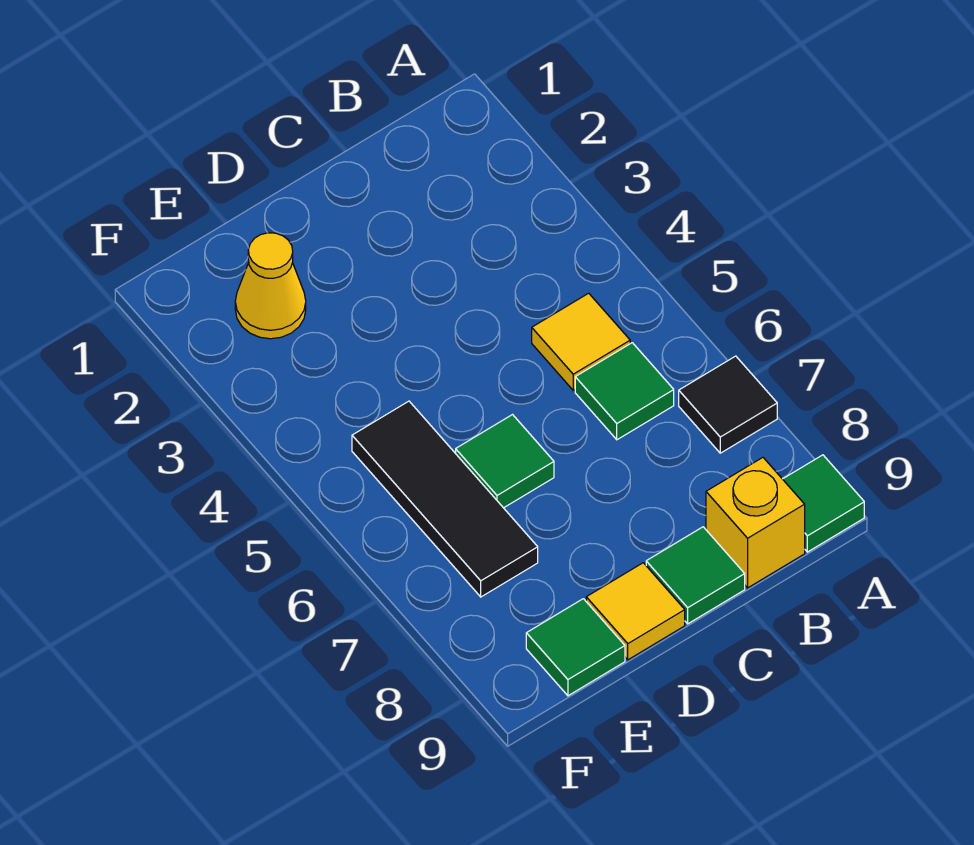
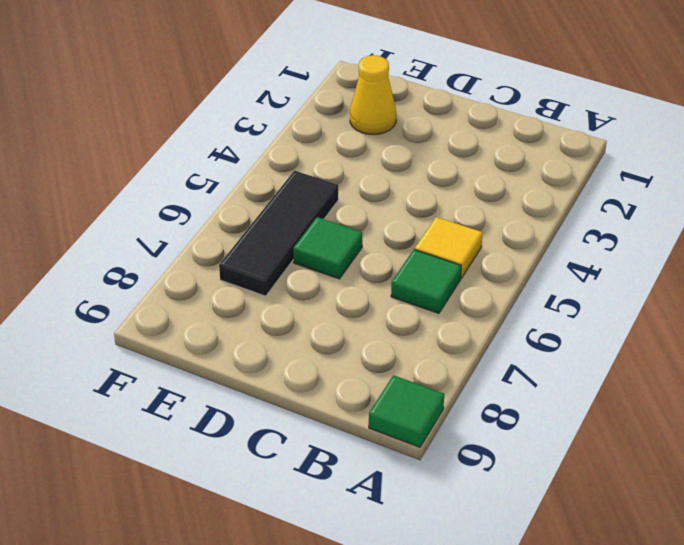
none -> black 1x1 tile [679,356,777,453]
none -> yellow 1x1 brick [706,458,805,588]

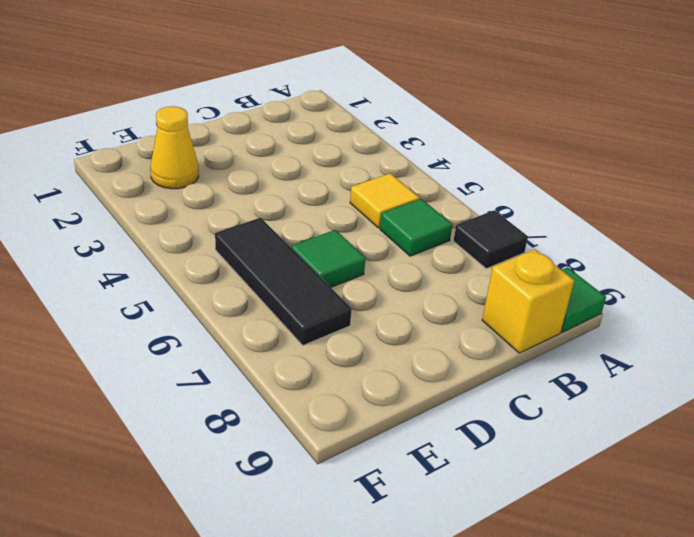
none -> green 1x1 tile [646,527,745,624]
none -> yellow 1x1 tile [586,563,685,660]

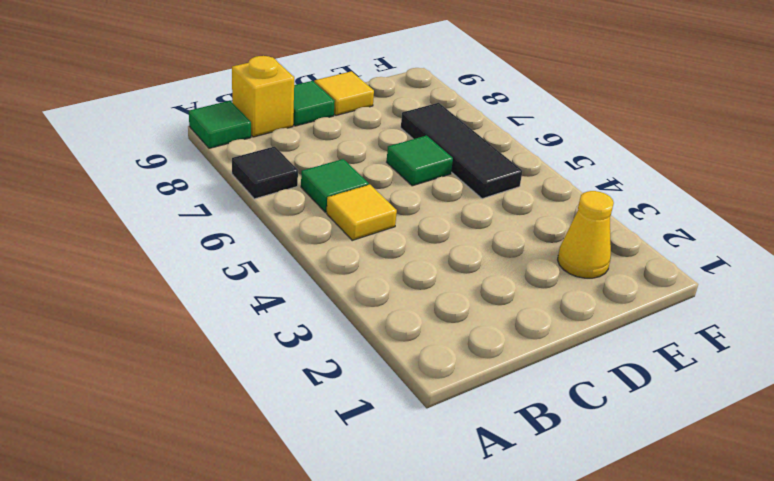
none -> green 1x1 tile [526,599,625,696]

